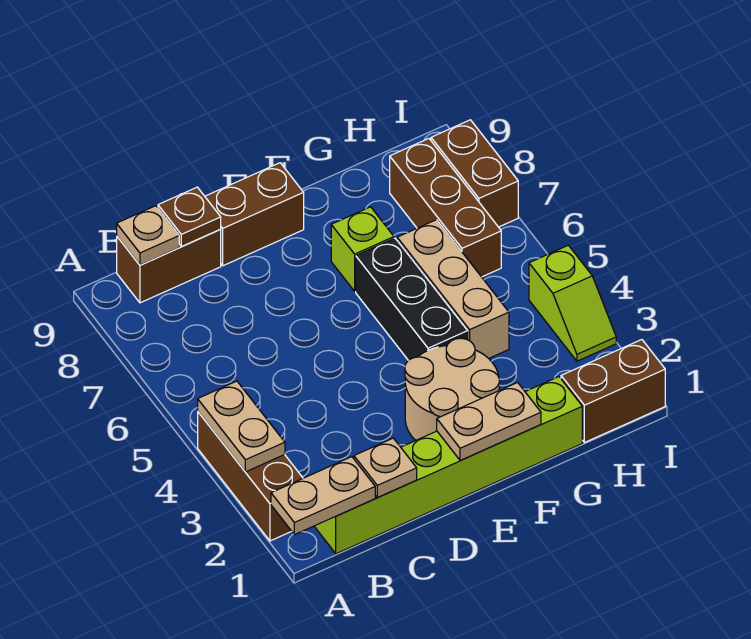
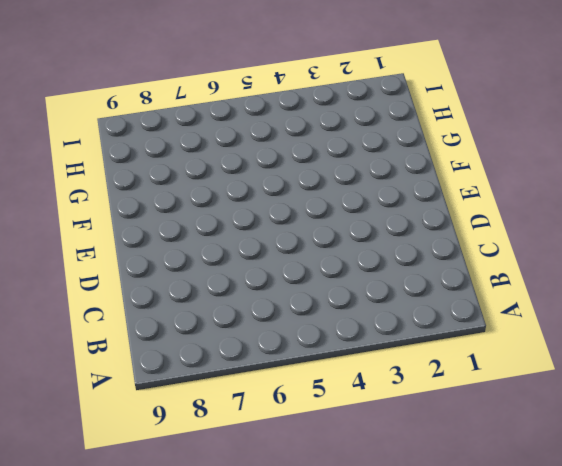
none -> brown 1x3 brick [198,412,303,541]
none -> lime 1x6 brick [314,377,582,554]
none -> brown 1x2 brick [117,230,221,303]

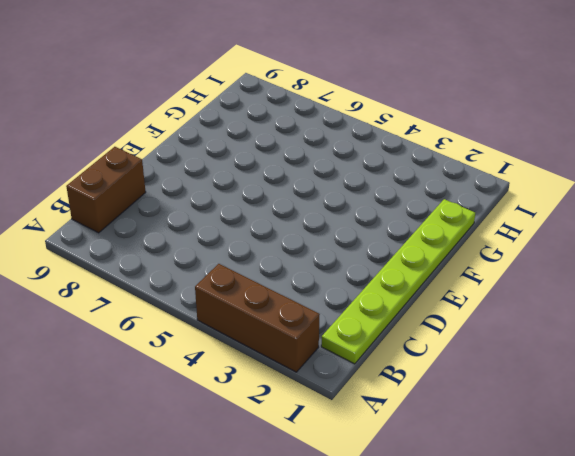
lime 1x6 plate [321,199,475,364] -> lime 1x6 brick [314,377,582,554]
none -> brown 1x2 brick [205,163,304,266]
none -> tan 2x2 round brick [405,338,499,440]
none -> black 1x3 brick [356,238,468,361]

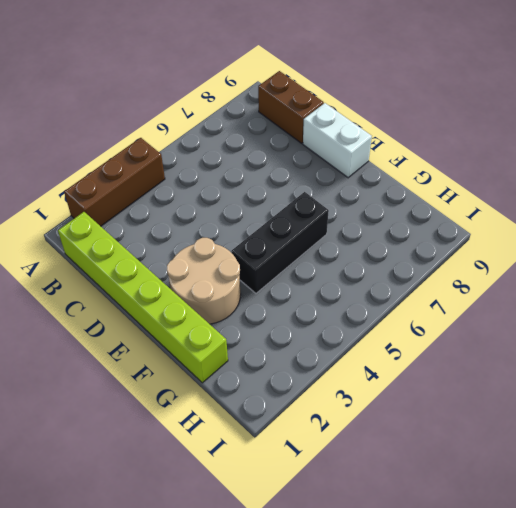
white 1x2 brick [303,103,372,178] -> brown 1x2 brick [205,163,304,266]
none -> lime 1x1 brick [331,207,394,291]
none -> tan 1x3 brick [397,220,509,358]
none -> brown 1x2 brick [561,340,665,443]

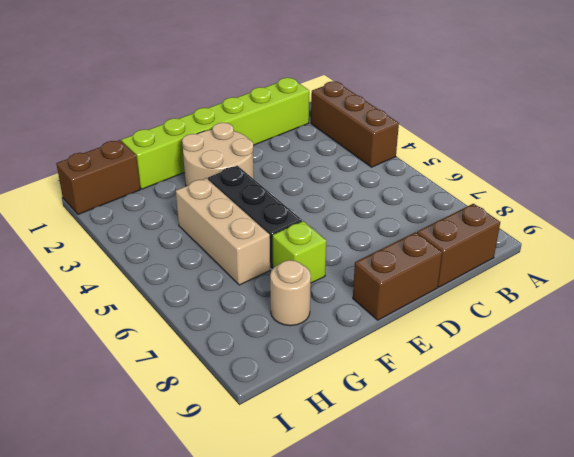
tan 1x1 round brick [270,260,311,326] -> none
none -> brown 1x3 brick [390,139,501,277]
none -> lime 1x2 slope [529,245,616,361]
none -> brown 1x2 brick [431,120,518,227]

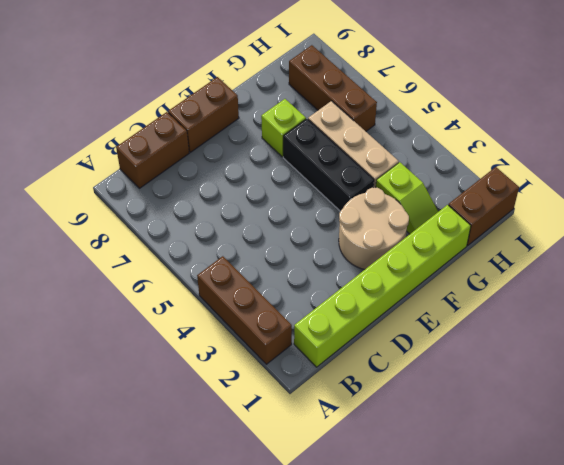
lime 1x2 slope [376,162,438,234] -> lime 1x2 slope moved to [529,245,616,361]
none -> brown 1x2 brick [431,120,518,227]
none -> tan 1x2 plate [271,457,375,535]
none -> tan 1x2 plate [198,381,285,472]

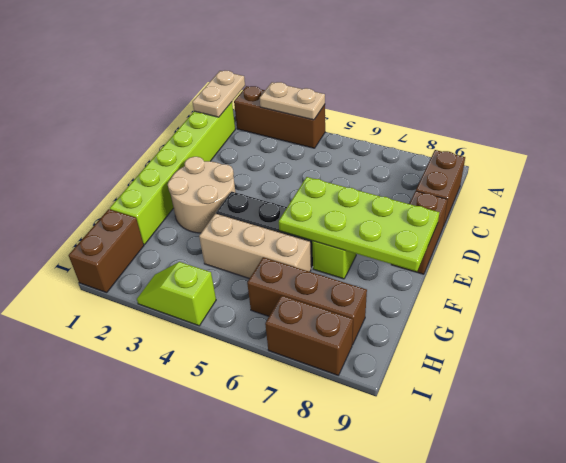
lime 2x4 plate [279,177,439,272] -> none
none -> tan 1x1 plate [117,206,179,265]
none -> tan 1x1 plate [354,438,417,497]
none -> brown 1x1 plate [158,187,221,247]

